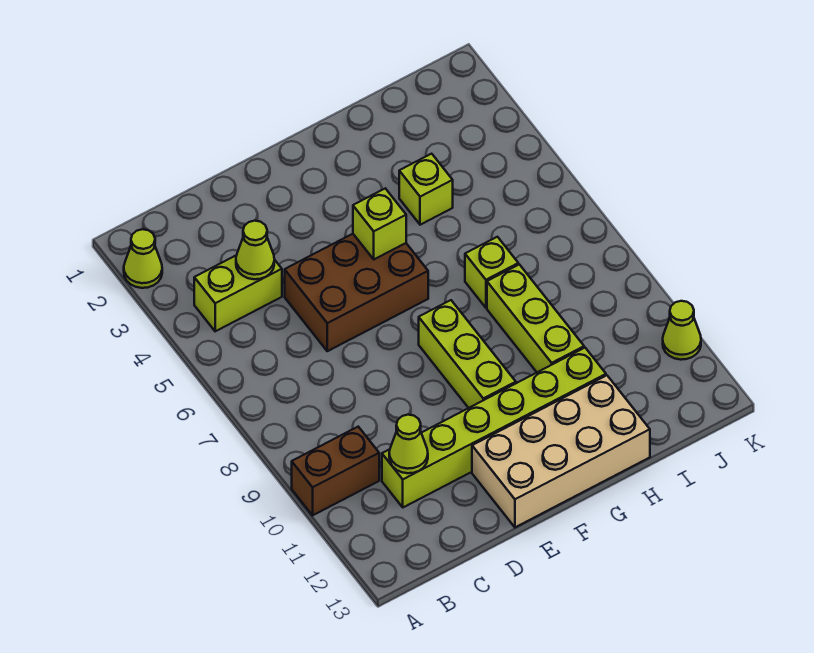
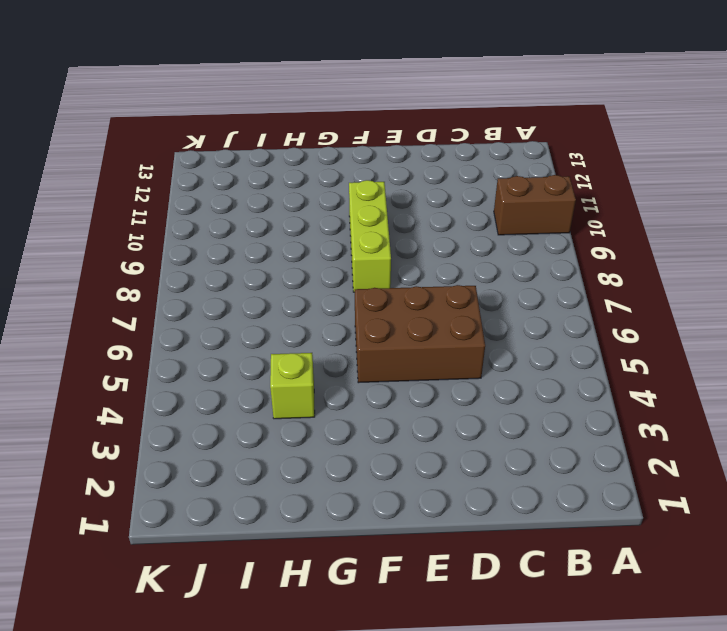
none -> lime 1x1 cone [124,229,162,288]
none -> lime 1x2 brick [194,255,282,331]
none -> lime 1x6 brick [382,348,606,507]

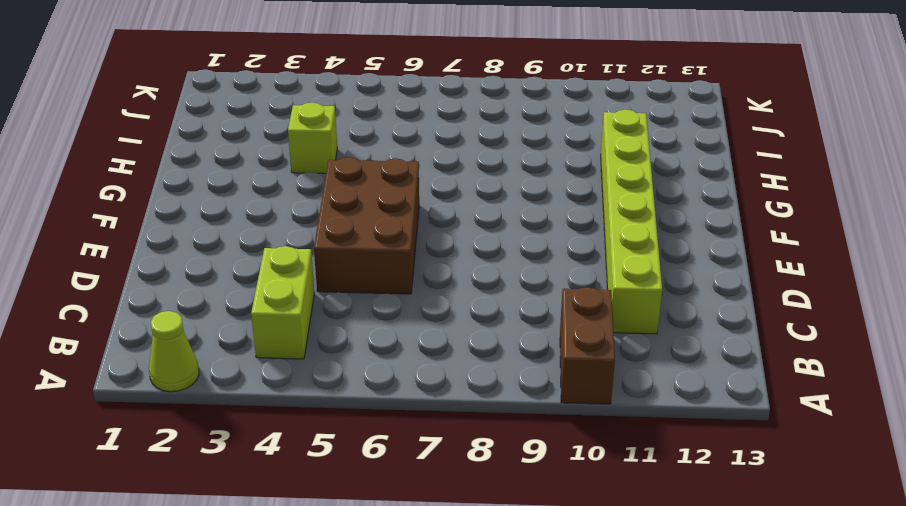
none -> tan 2x4 brick [472,375,650,527]
none -> lime 1x3 brick [419,300,516,408]
none -> lime 1x1 brick [465,237,518,308]

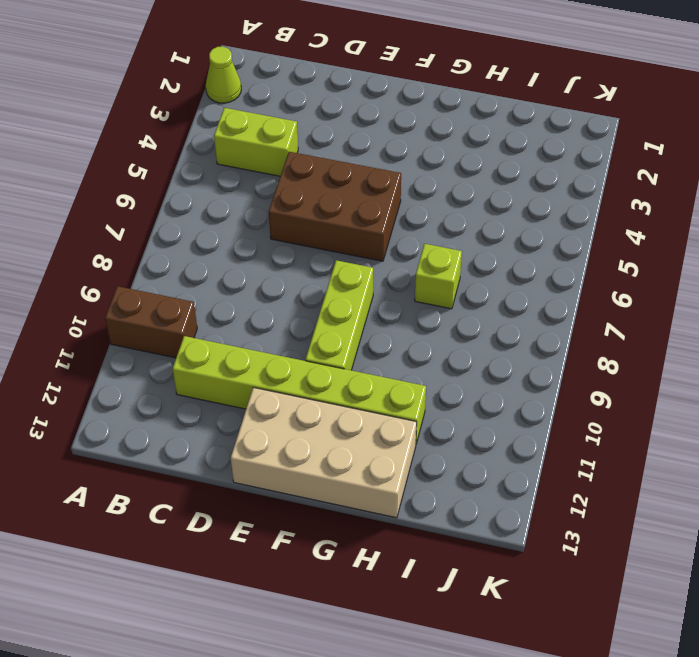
none -> lime 1x1 brick [399,154,453,225]
none -> lime 1x3 brick [487,264,584,372]
none -> lime 1x1 cone [663,301,701,360]

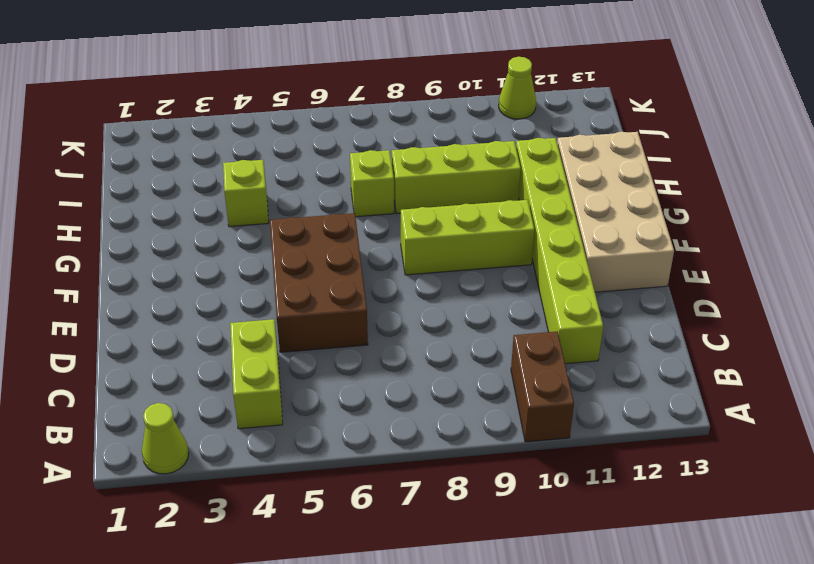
none -> lime 1x1 cone [236,221,274,279]
none -> lime 1x1 cone [389,415,428,473]
none -> lime 1x1 brick [353,188,406,259]

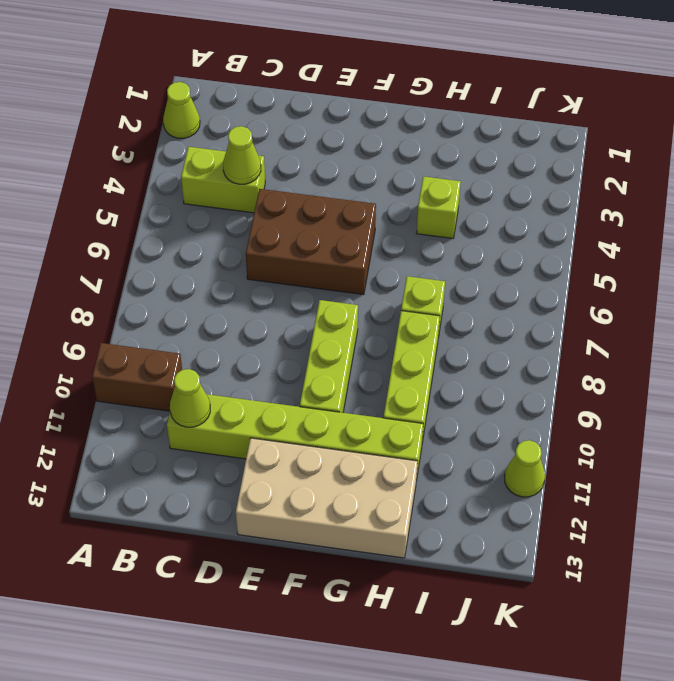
none -> lime 1x1 brick [353,188,406,259]

